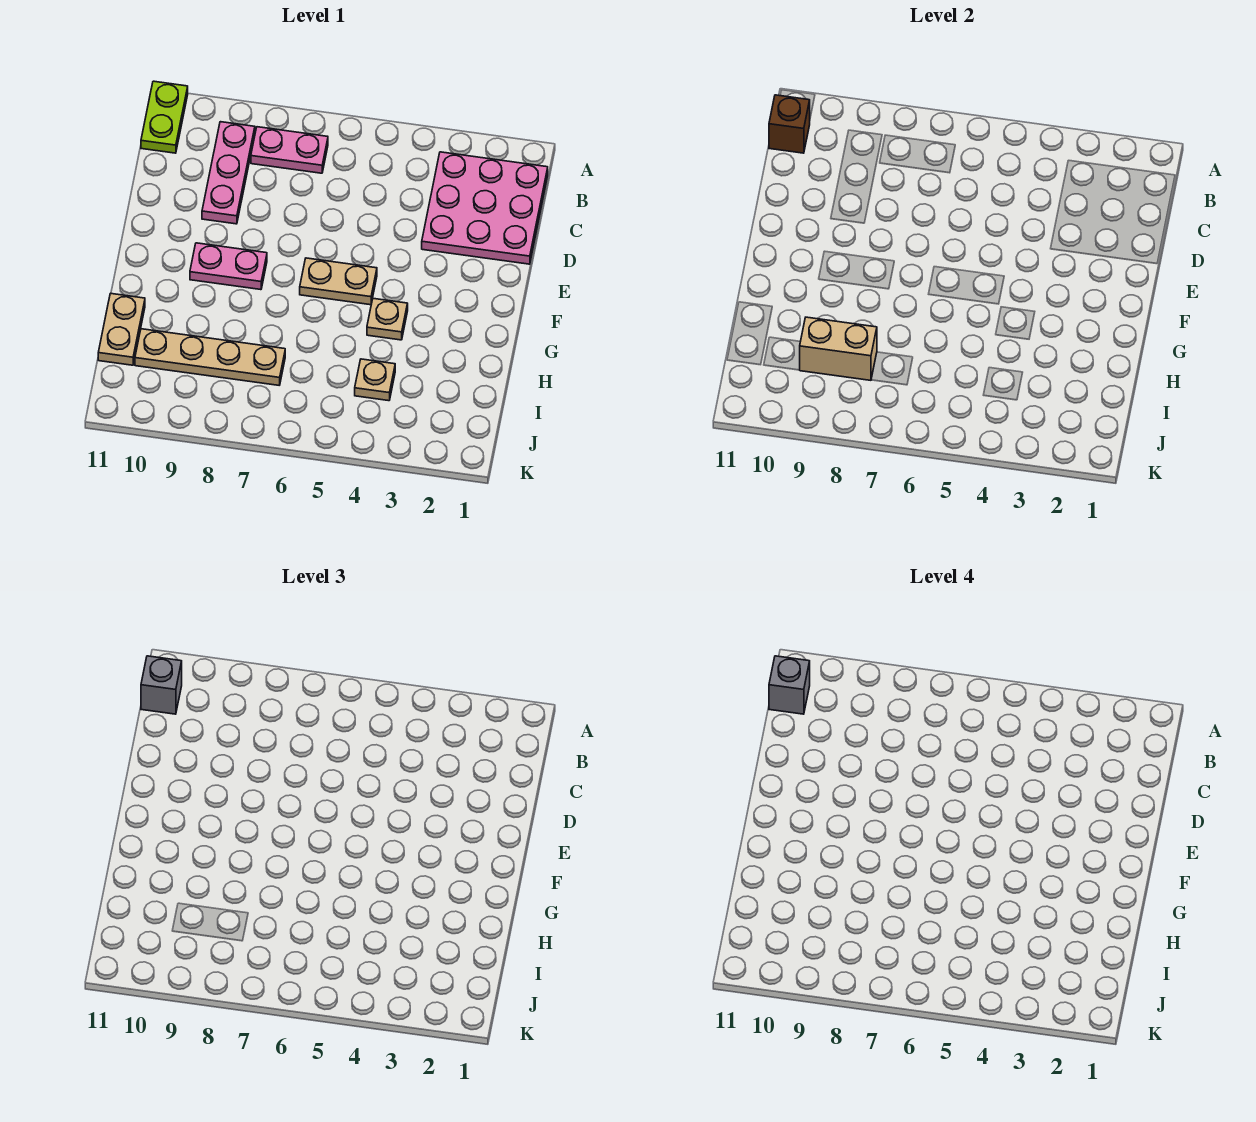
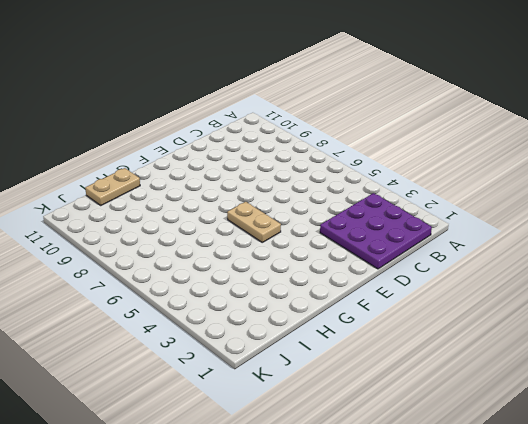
purple 3x3 plate [320,193,432,269] -> pink 3x3 plate [422,152,548,264]
none -> lime 1x2 plate [141,81,188,153]
none -> pink 1x2 plate [251,127,328,173]
none -> pink 1x3 plate [202,122,255,224]

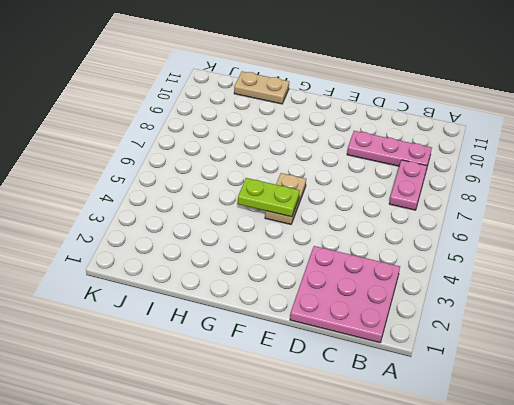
lime 1x2 plate [238,178,300,217] -> lime 1x2 plate moved to [141,81,188,153]
none -> pink 1x2 plate [190,243,267,290]
none -> tan 1x1 plate [367,298,408,340]
none -> tan 1x1 plate [355,359,395,401]

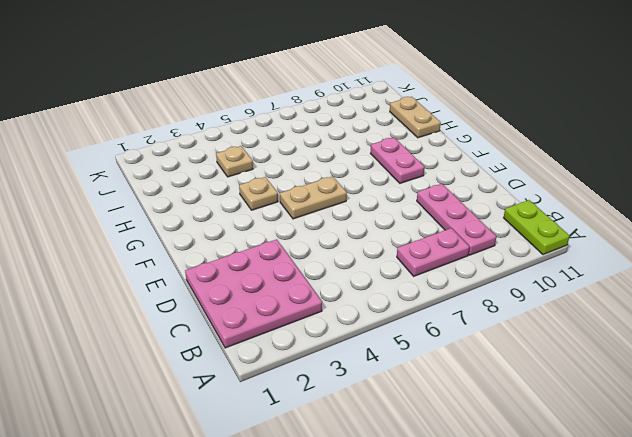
pink 1x2 plate [370,138,424,183] -> pink 1x2 plate turned to [190,243,267,290]
none -> tan 1x4 plate [135,329,285,385]
none -> brown 1x1 brick [769,95,810,153]
none -> tan 1x2 brick [800,317,877,380]

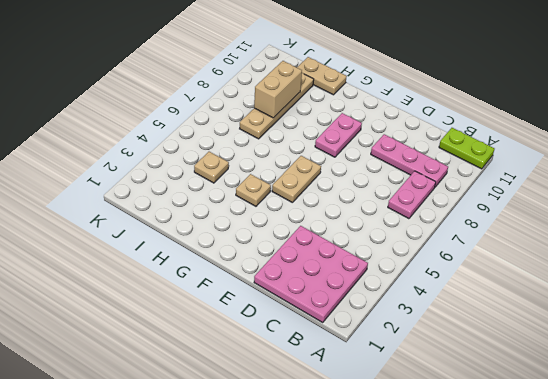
none -> brown 1x1 brick [769,95,810,153]
none -> grey 1x1 brick [141,656,182,714]
none -> grey 1x1 brick [769,656,810,714]

